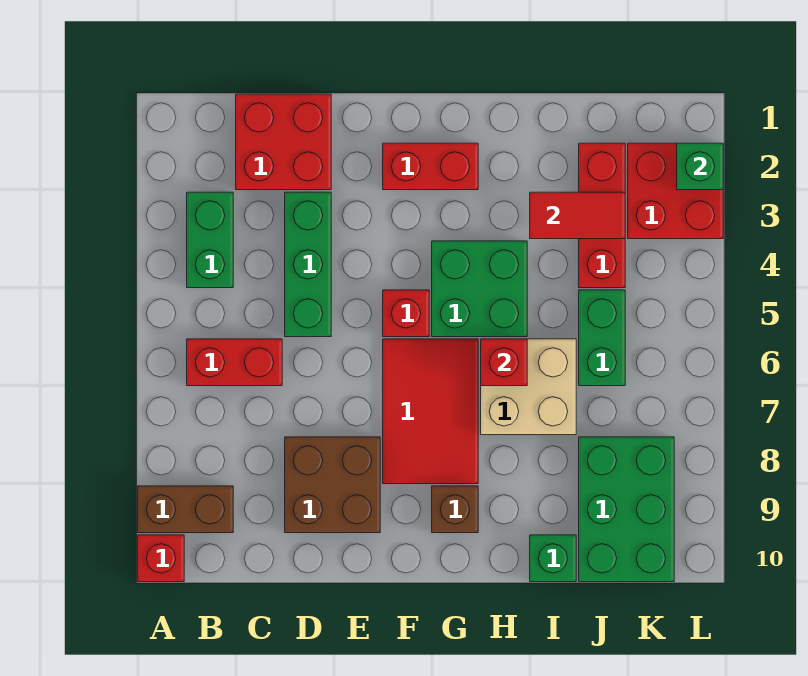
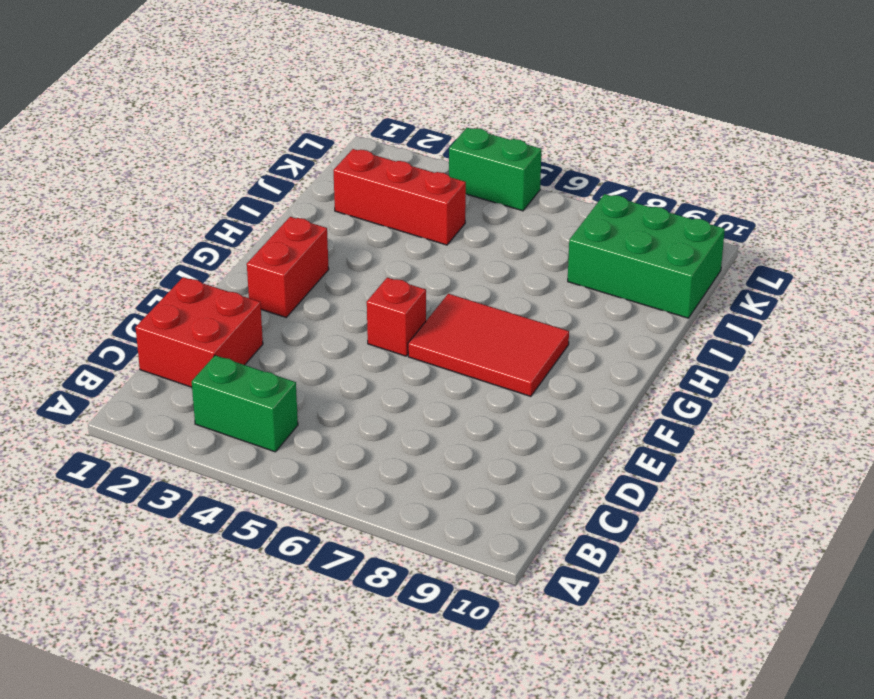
green 1x2 brick [449,128,542,211] -> green 1x2 brick moved to [579,290,625,386]
none -> brown 1x2 brick [138,486,233,533]
none -> red 1x1 brick [138,535,184,582]
none -> red 1x2 brick [187,339,282,386]

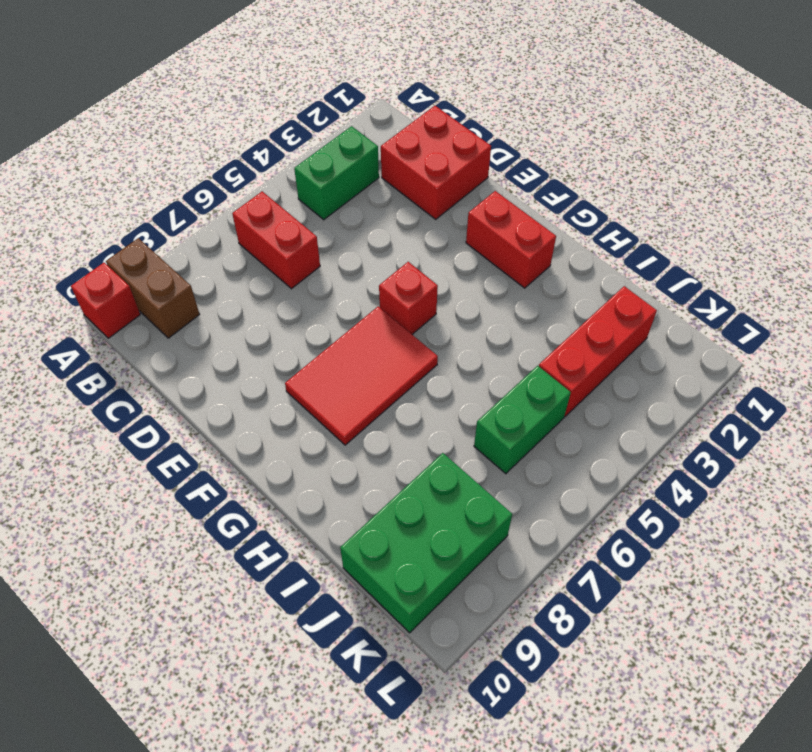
none -> green 1x3 brick [285,192,331,337]
none -> brown 2x2 brick [285,437,380,533]
none -> green 2x2 brick [432,241,527,337]

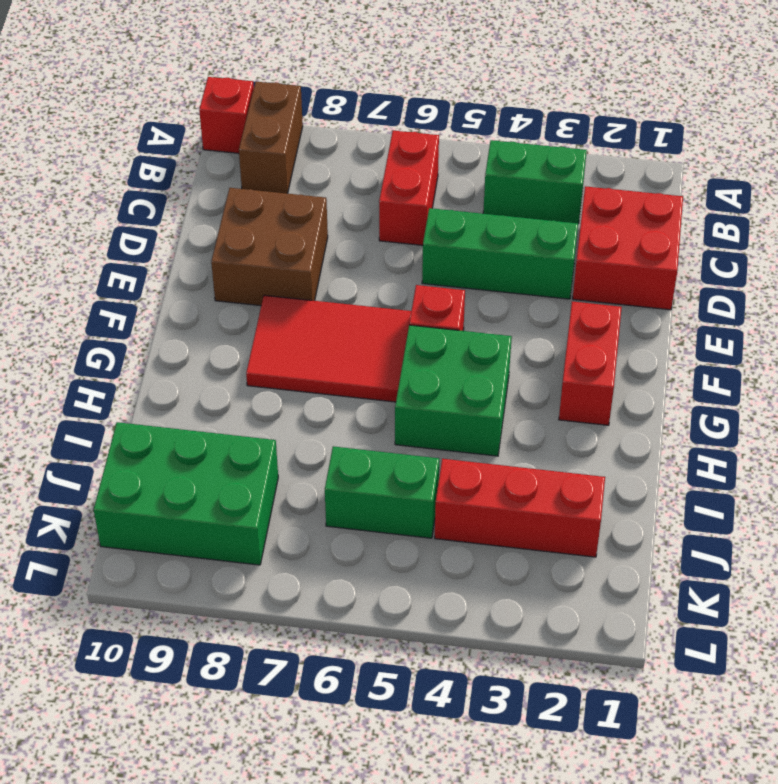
none -> brown 1x1 brick [432,486,478,533]
none -> tan 2x2 brick [481,339,576,435]
none -> green 1x1 brick [530,535,576,582]

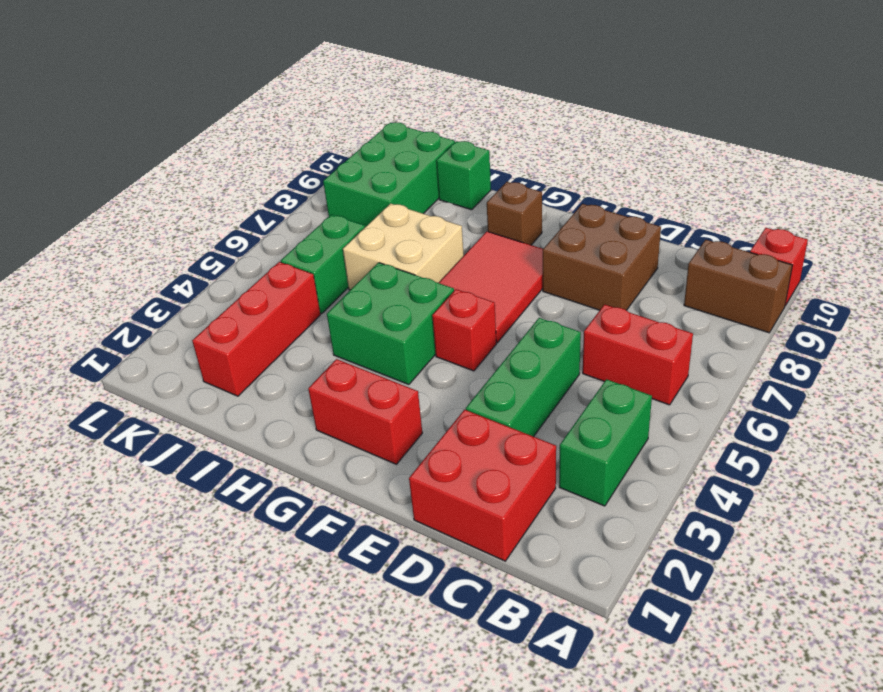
none -> red 2x2 brick [628,143,723,239]
none -> red 1x1 brick [481,339,527,386]
none -> red 1x2 tile [530,192,625,239]

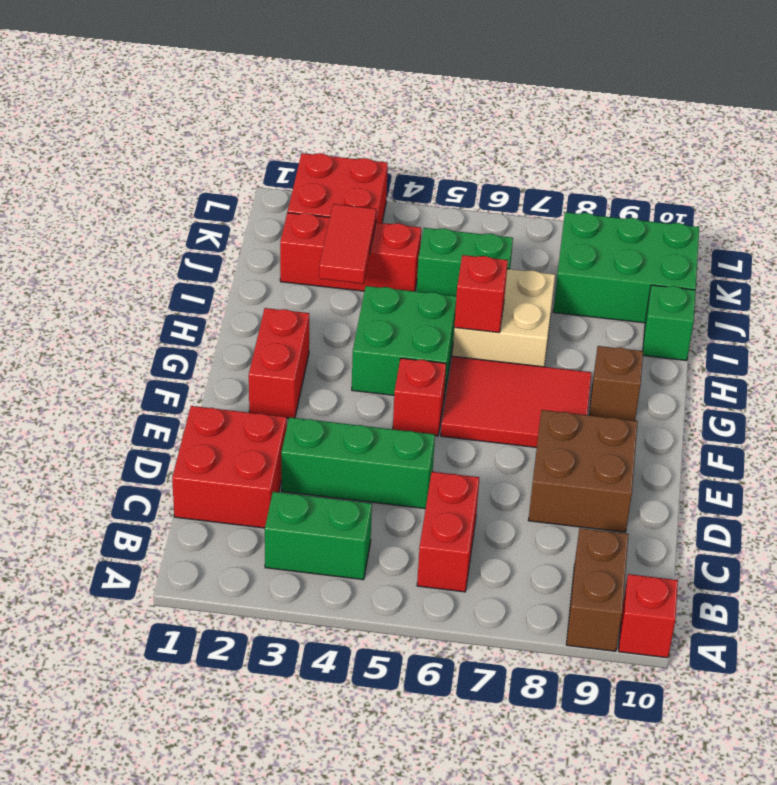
none -> green 1x1 brick [677,143,723,190]

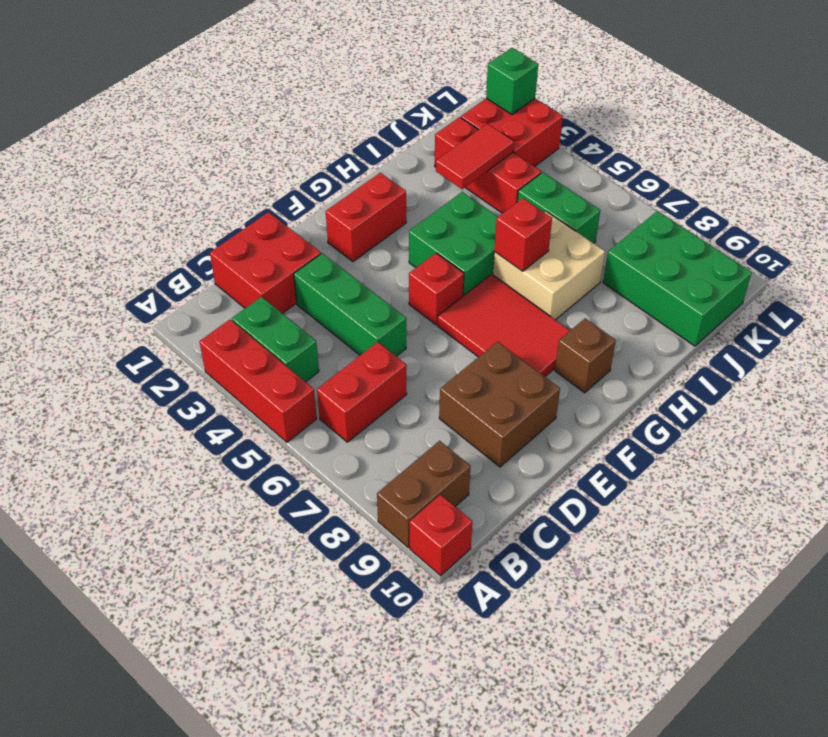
red 1x3 brick [200,320,317,442] -> none
none -> green 1x1 brick [530,535,576,582]

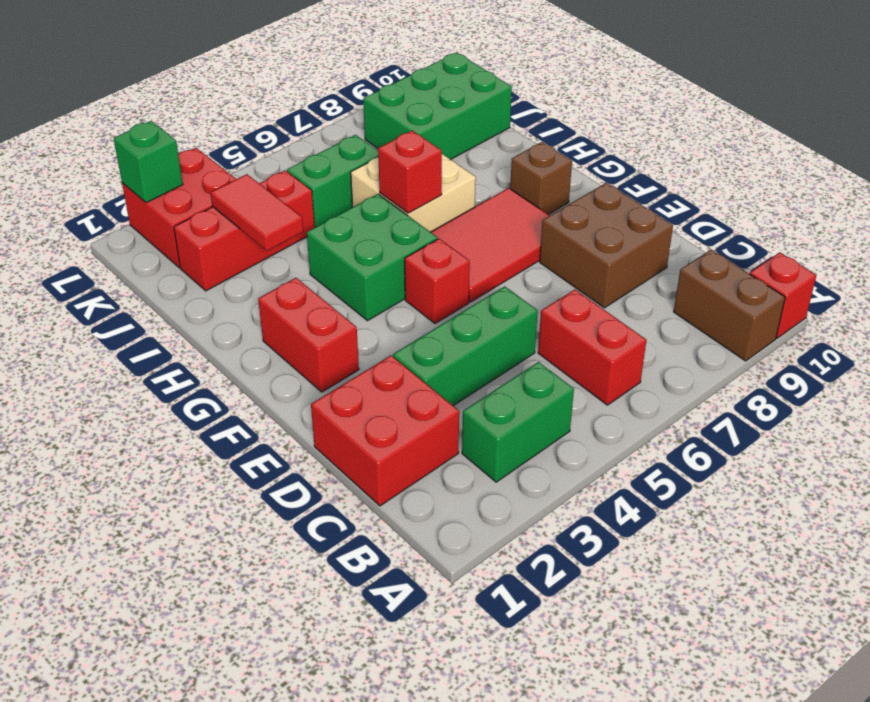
none -> green 1x1 brick [530,535,576,582]

